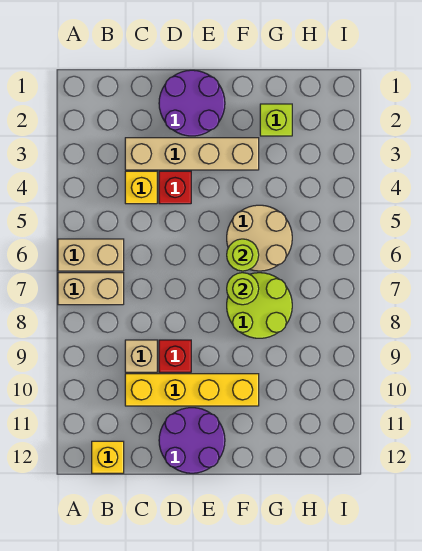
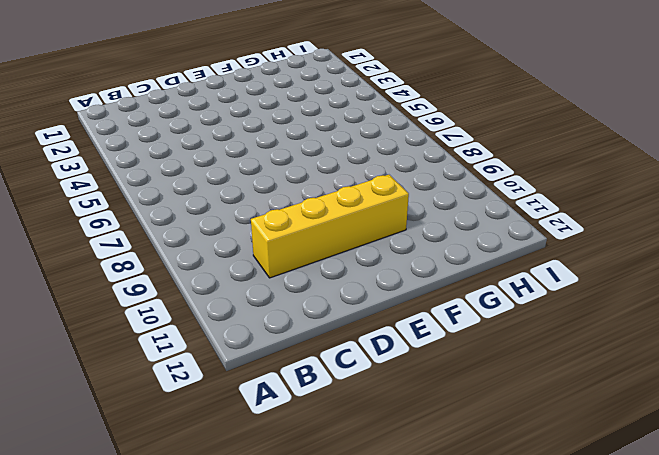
none -> tan 1x2 brick [58,239,124,271]
none -> tan 1x2 brick [58,273,124,305]
none -> yellow 1x1 brick [92,441,124,473]

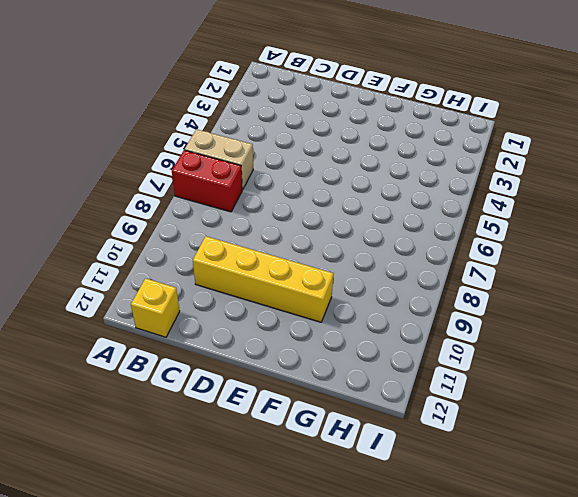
red 1x2 brick [172,150,242,212] -> tan 1x2 brick [58,273,124,305]
none -> tan 1x4 brick [125,138,259,170]
none -> yellow 1x1 brick [125,171,157,204]
none -> tan 1x1 brick [125,340,157,372]

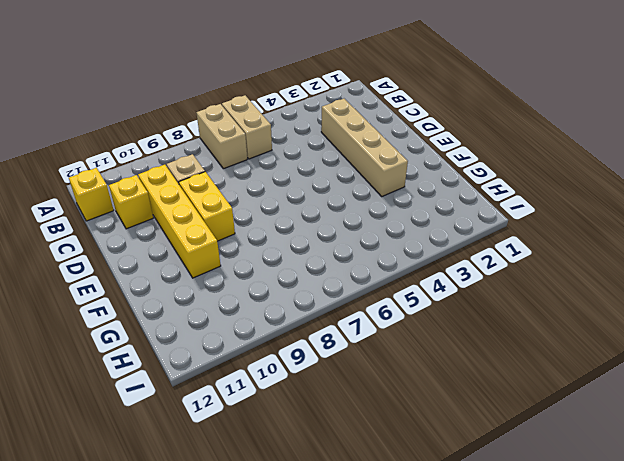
yellow 1x1 brick [109,175,153,229] -> yellow 1x1 brick moved to [125,171,157,204]
yellow 1x2 brick [179,172,235,241] -> red 1x1 brick [159,340,191,372]
none -> purple 2x2 round brick [159,70,225,136]
none -> red 1x1 brick [159,171,191,204]
none -> purple 2x2 round brick [159,408,225,473]

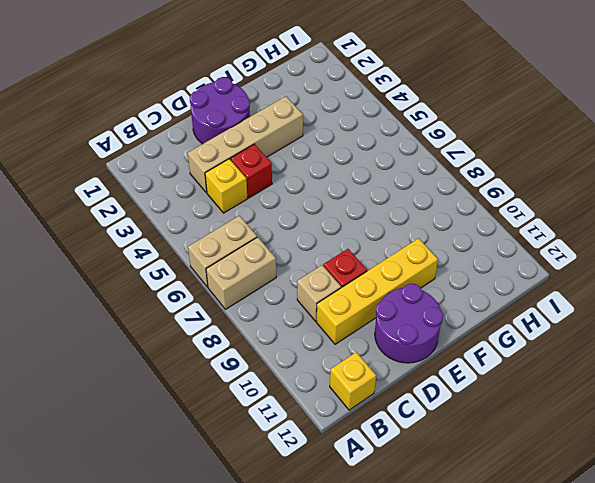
none -> tan 2x2 round brick [227,205,292,271]
none -> lime 2x2 round brick [227,273,292,338]
none -> lime 1x1 brick [260,104,292,136]

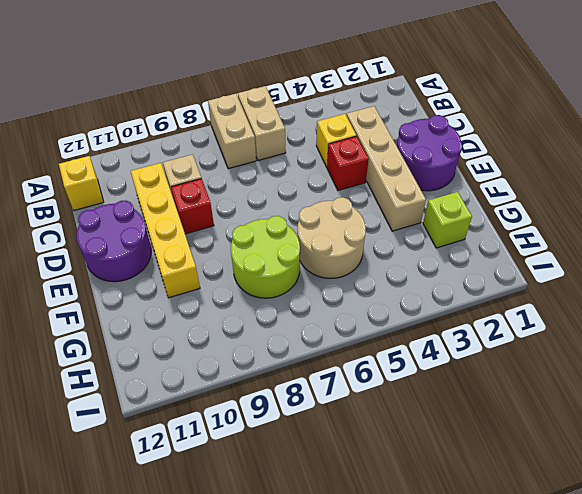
none -> lime 1x1 round brick [227,239,259,271]
none -> lime 1x1 round brick [227,273,259,305]

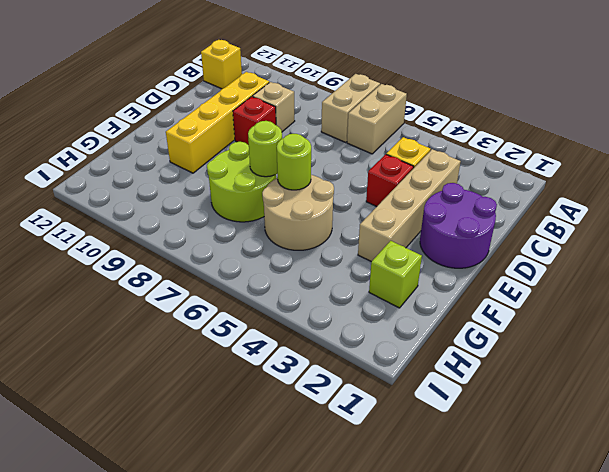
none -> purple 2x2 round brick [159,408,225,473]

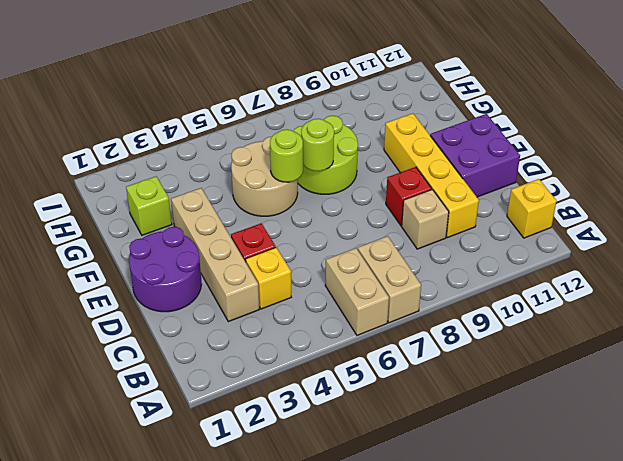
purple 2x2 brick [430,114,520,197] -> purple 2x2 round brick [159,408,225,473]

